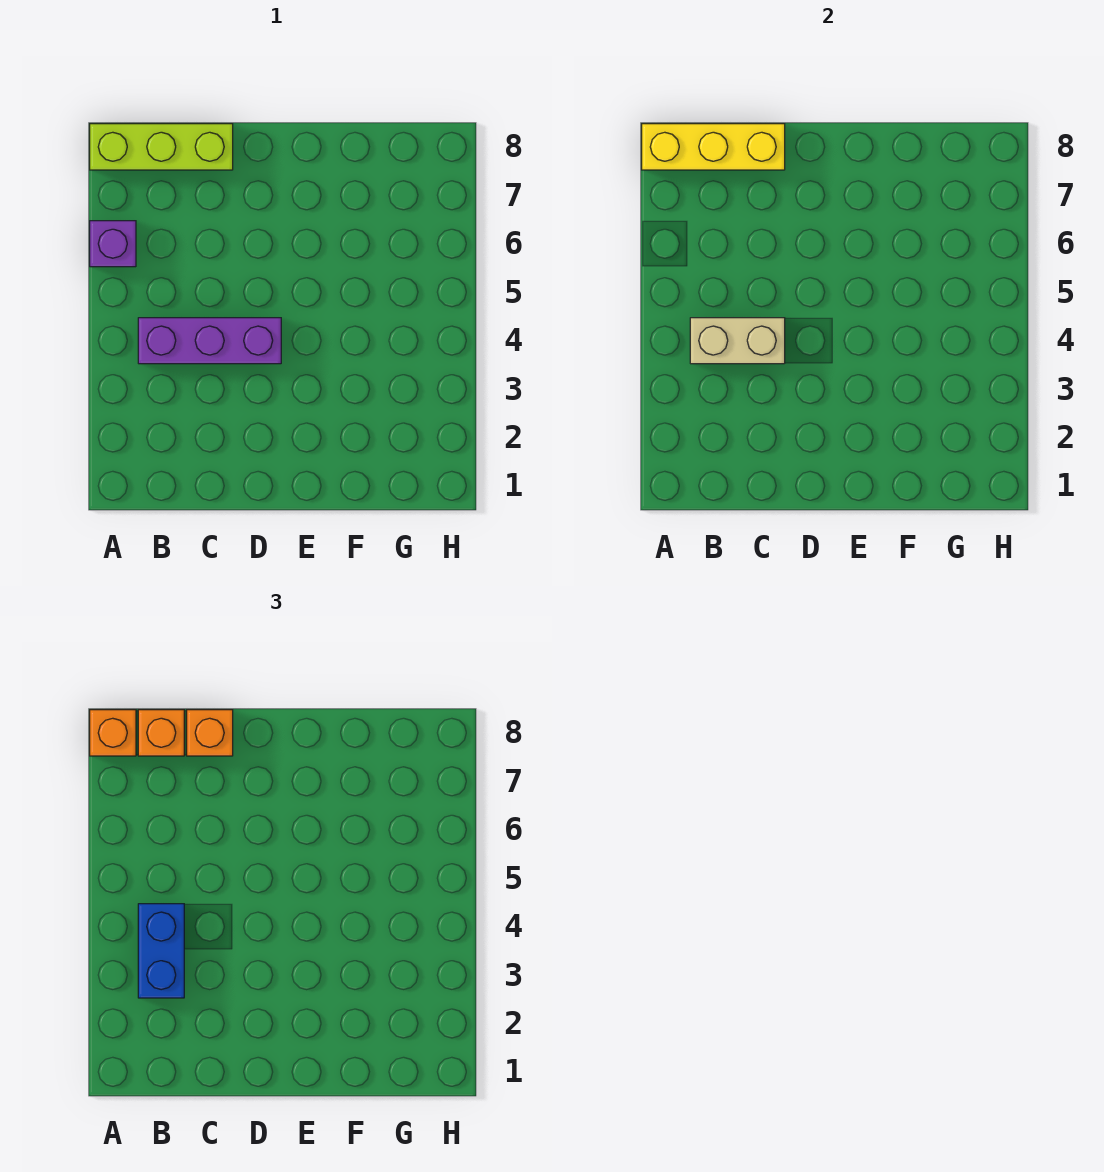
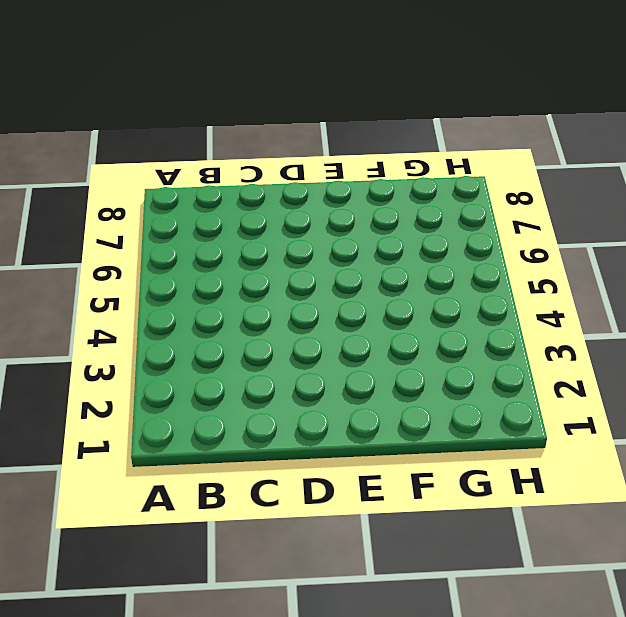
none -> purple 1x1 brick [90,221,136,267]
none -> lime 1x3 brick [90,124,233,170]

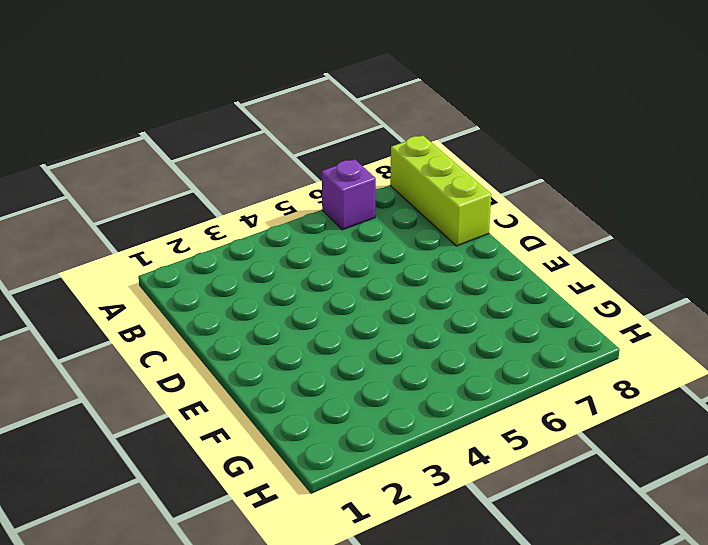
none -> purple 1x3 brick [138,318,281,364]
none -> yellow 1x3 brick [642,124,785,170]

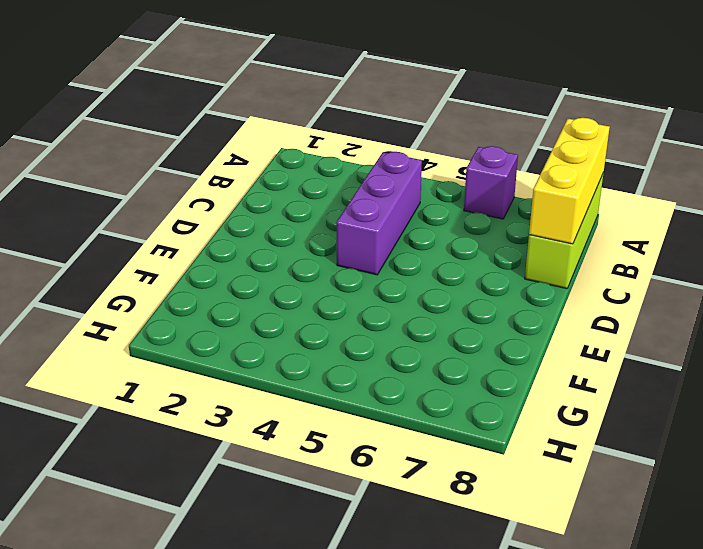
none -> tan 1x2 brick [690,318,785,364]
none -> orange 1x1 brick [90,710,136,756]

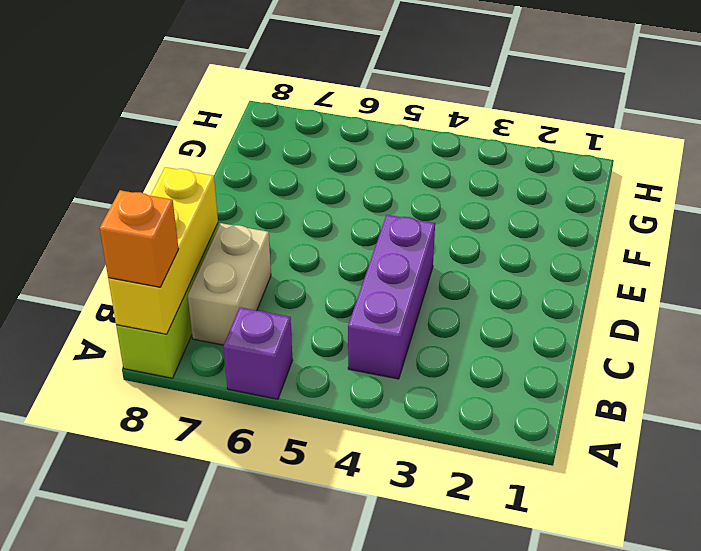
tan 1x2 brick [188,223,271,345] -> tan 1x2 brick moved to [690,318,785,364]
none -> blue 1x2 brick [138,904,184,998]
none -> orange 1x1 brick [138,710,184,756]

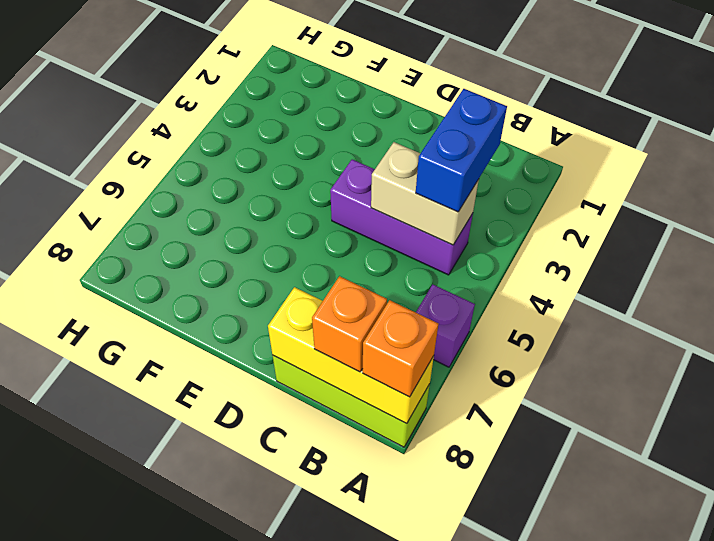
none -> orange 1x1 brick [187,710,233,756]

